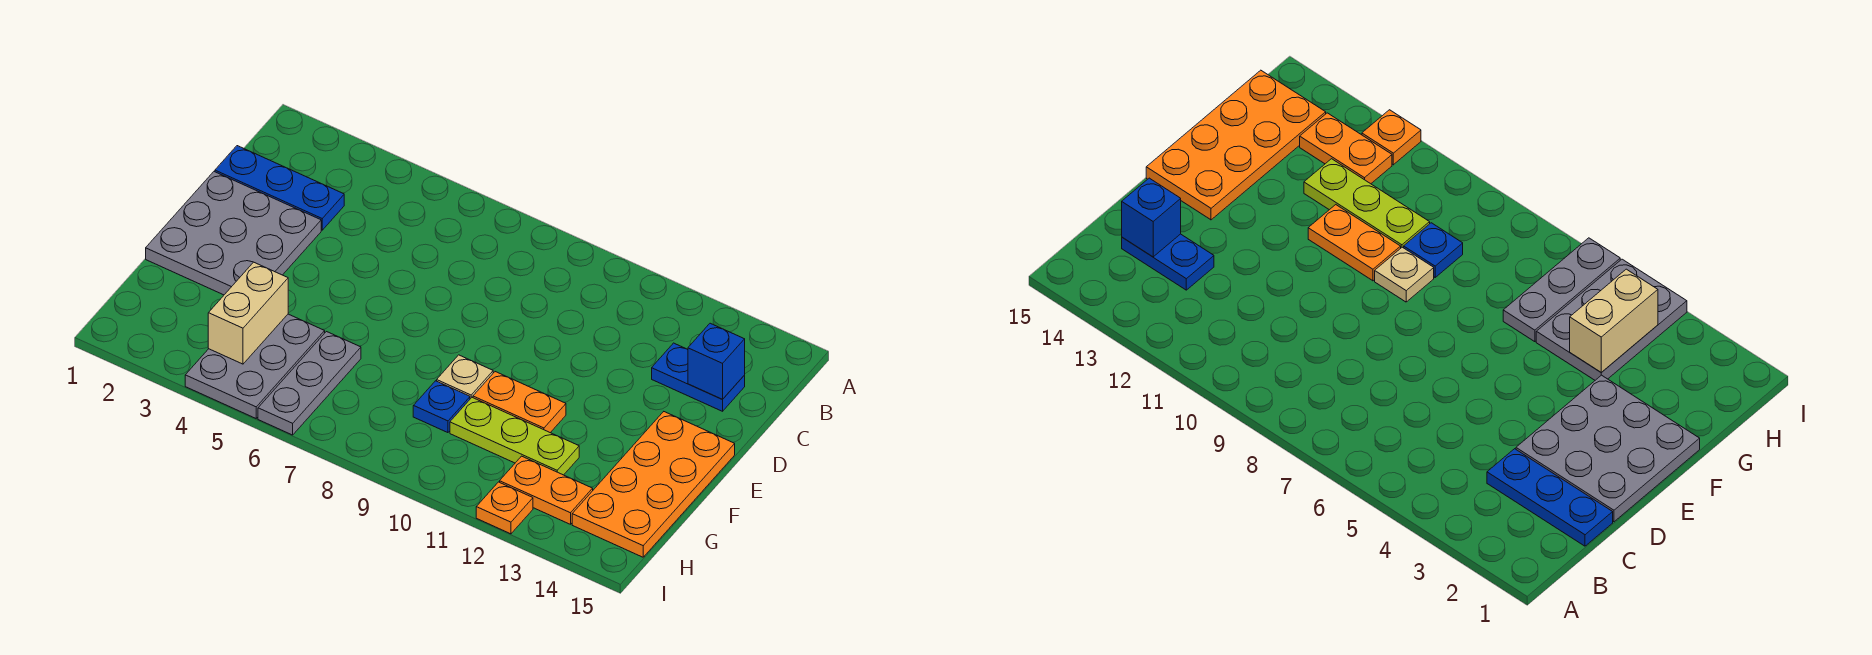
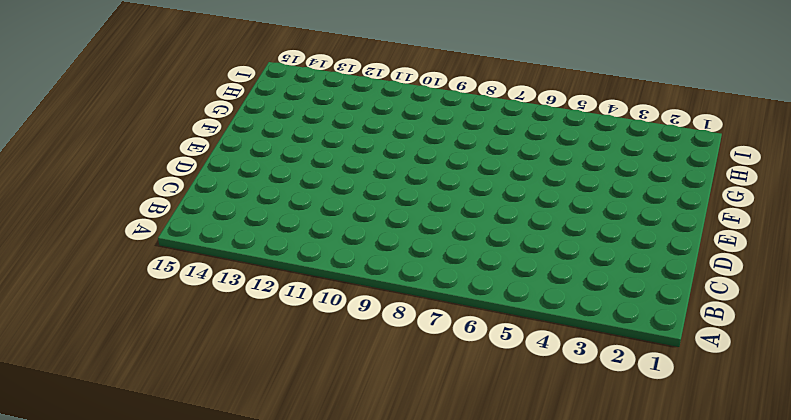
none -> blue 1x3 plate [215,146,344,230]
none -> blue 1x2 plate [652,343,745,411]
none -> grey 3x3 plate [146,172,321,295]

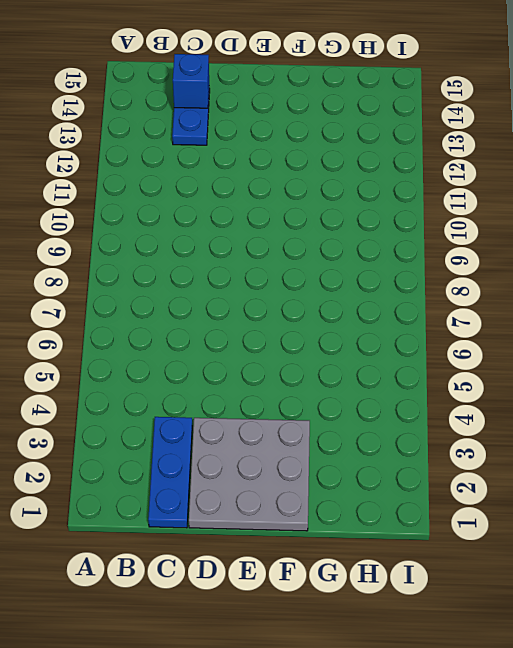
none -> orange 2x4 plate [572,412,735,557]
none -> tan 1x1 plate [437,355,493,399]
none -> orange 1x2 plate [473,372,566,433]

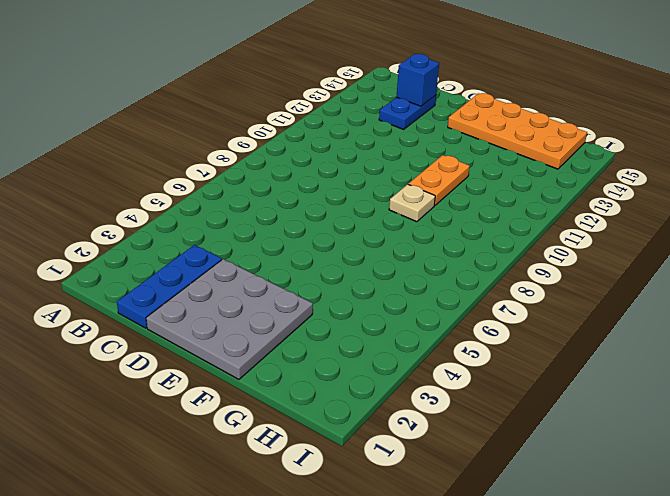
none -> grey 2x3 plate [185,314,325,418]
none -> grey 1x3 plate [258,332,361,435]
none -> blue 1x1 plate [413,381,470,433]

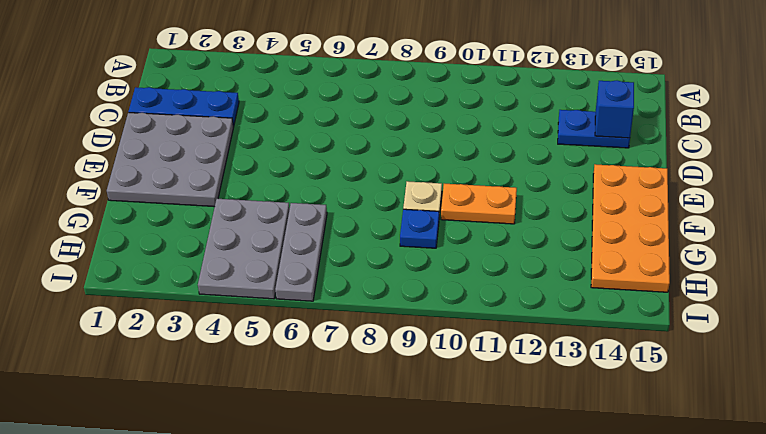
none -> lime 1x3 plate [450,398,579,475]
none -> orange 1x2 plate [500,456,593,524]
none -> orange 1x1 plate [476,482,533,534]

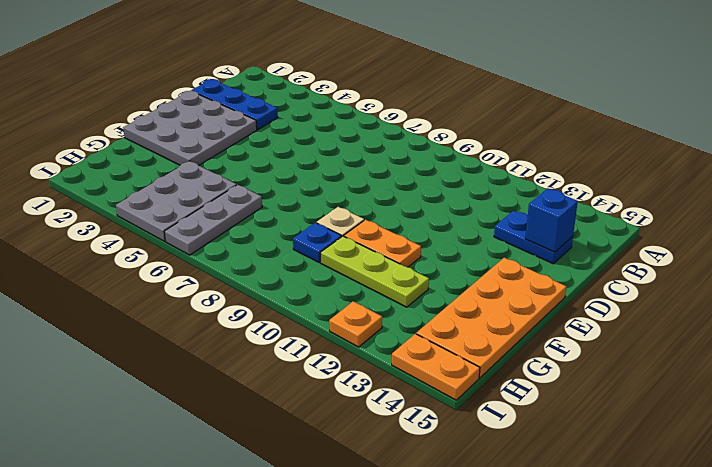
orange 1x2 plate [392,334,480,400] -> orange 1x2 plate moved to [500,456,593,524]
none -> tan 1x2 brick [208,262,288,364]

